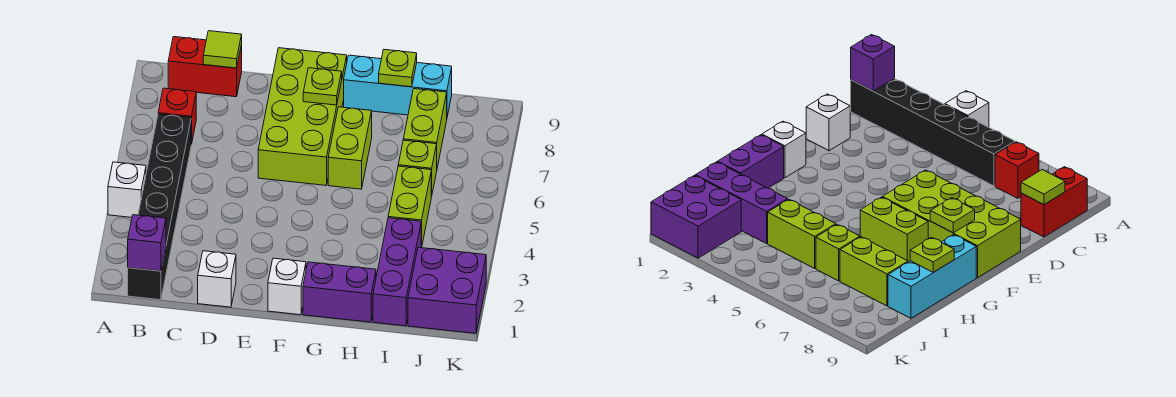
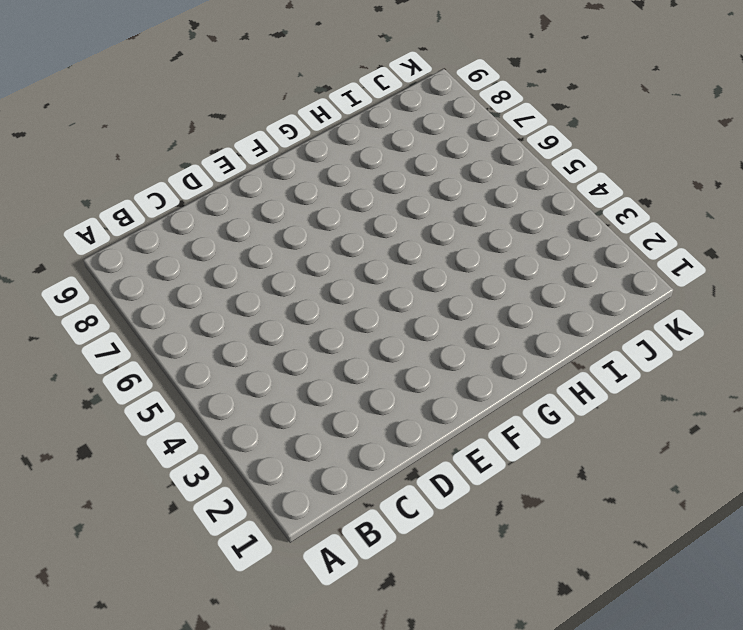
none -> white 1x1 brick [108,162,146,217]
none -> black 1x6 brick [128,114,191,300]
none -> red 1x1 brick [158,88,196,144]

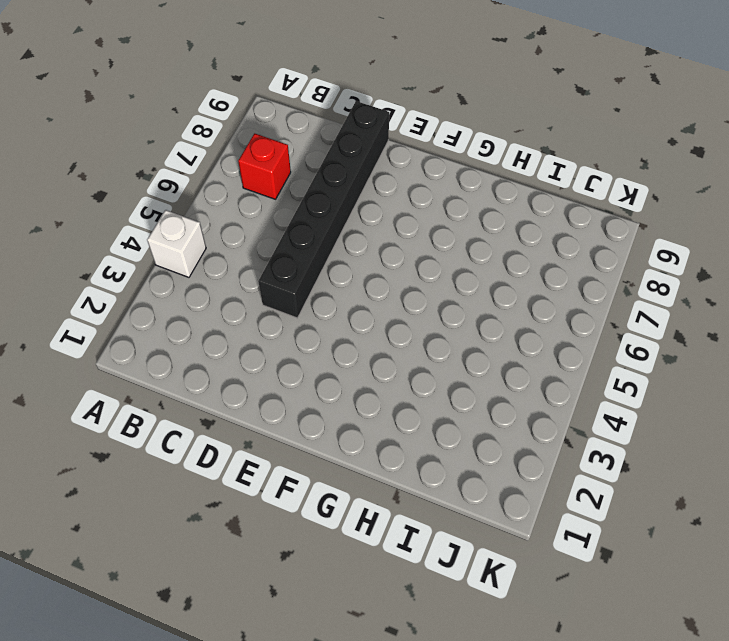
black 1x6 brick [258,101,389,318] -> black 1x6 brick moved to [128,114,191,300]
none -> red 1x2 brick [168,37,242,97]
none -> white 1x1 brick [198,251,236,307]
none -> lime 2x4 brick [258,48,347,185]

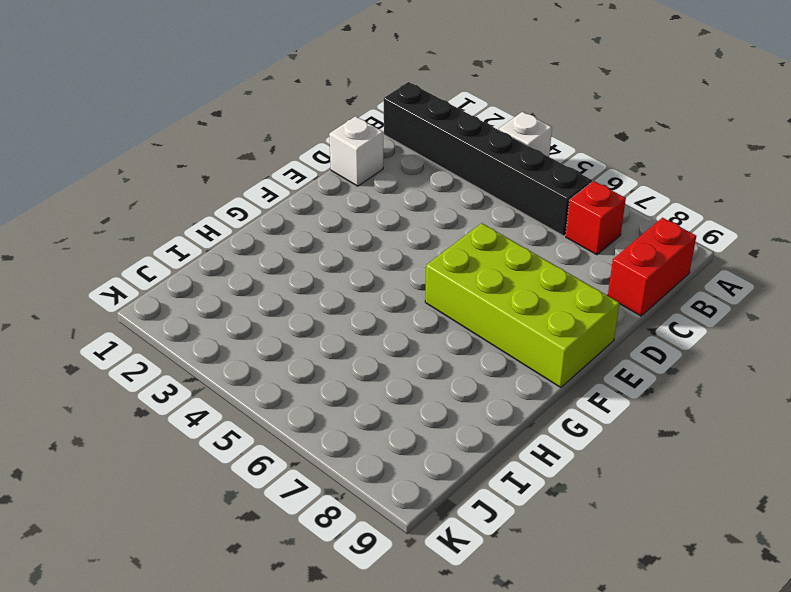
none -> white 1x1 brick [268,258,306,315]
none -> purple 1x2 brick [303,262,376,322]
none -> lime 1x2 brick [328,107,372,189]

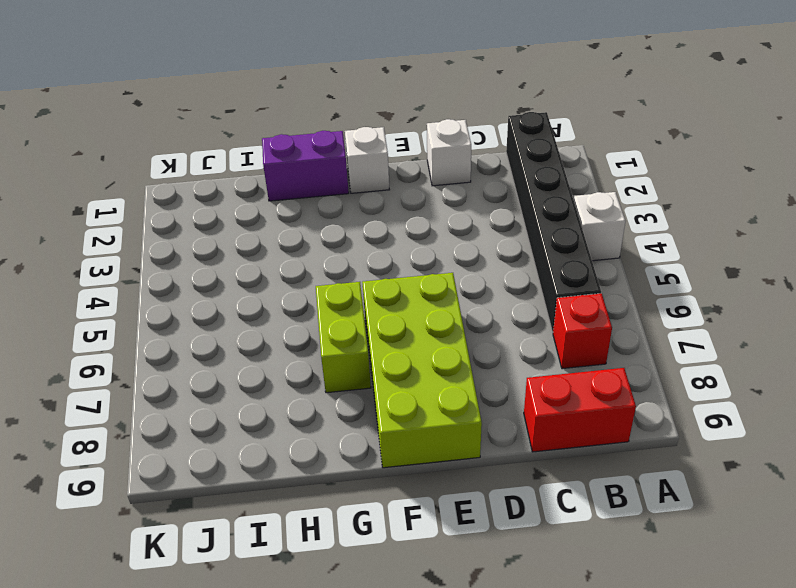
none -> cyan 1x3 brick [344,55,452,116]
none -> purple 1x3 brick [373,218,421,326]
none -> lime 1x2 brick [388,166,431,247]

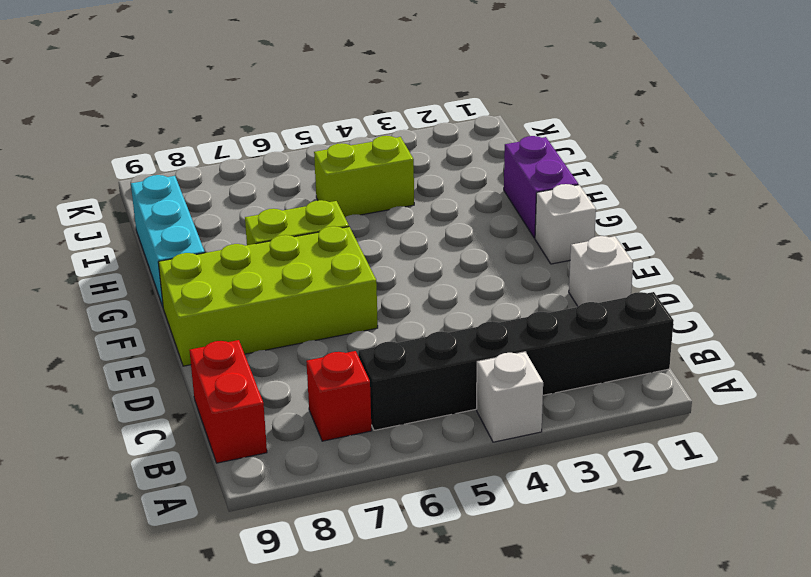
none -> purple 1x3 brick [373,218,421,326]
none -> lime 1x1 brick [398,140,437,196]
none -> lime 1x2 brick [403,89,447,167]

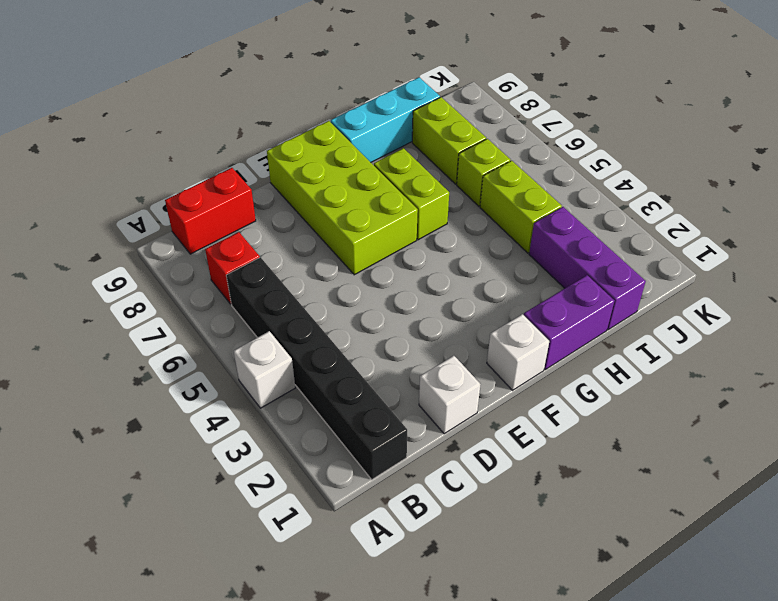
none -> purple 2x2 brick [408,247,486,333]
none -> purple 1x1 brick [128,215,166,271]
none -> lime 1x1 tile [203,31,242,68]

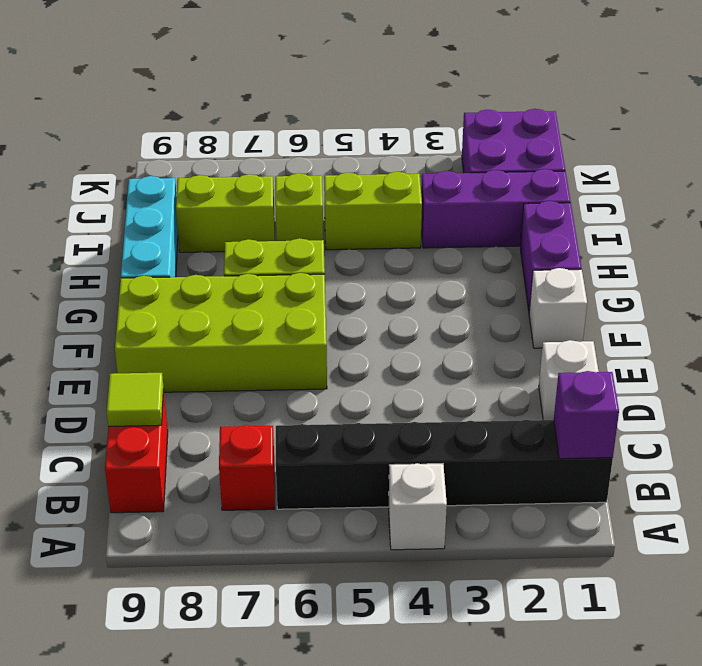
none -> lime 1x1 plate [303,68,342,105]
none -> lime 1x1 plate [379,50,417,87]

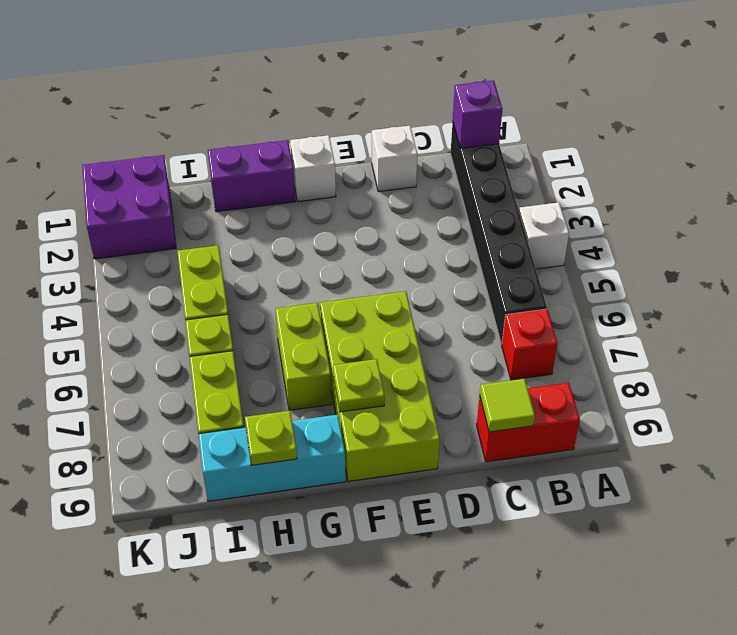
none -> purple 1x3 brick [373,218,421,326]

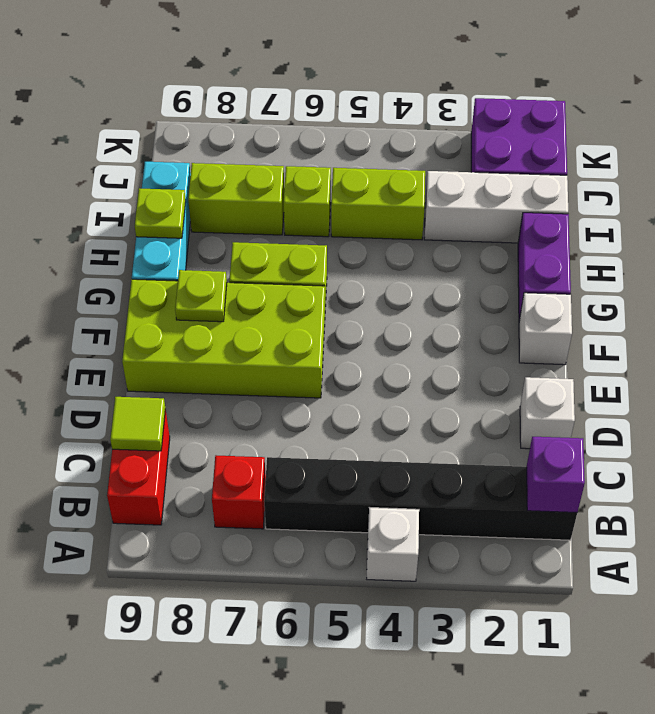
white 1x3 brick [424,171,568,243] -> purple 1x3 brick [373,218,421,326]

